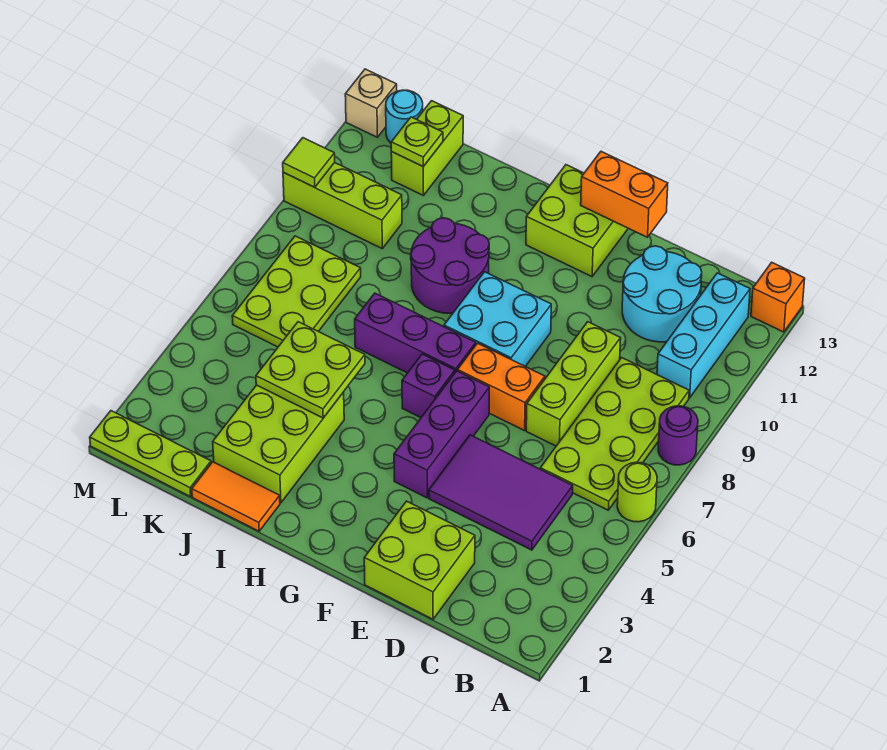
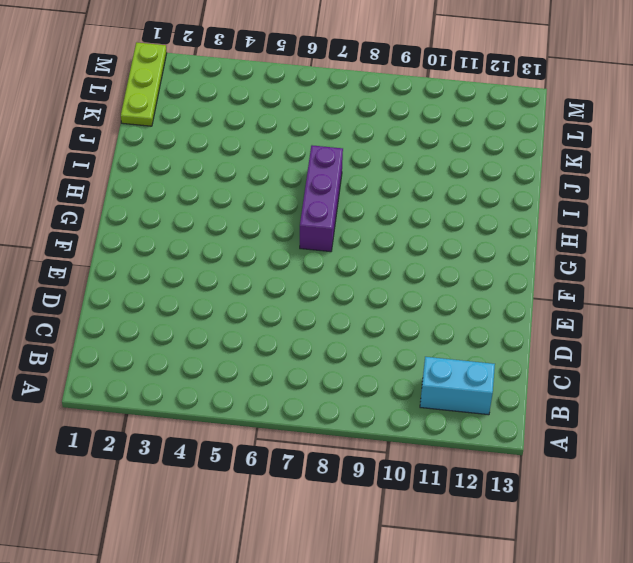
cyan 1x2 brick [420,357,495,415] -> cyan 1x3 brick [657,273,750,398]
none -> lime 1x1 round brick [617,462,657,522]
none -> purple 1x1 round brick [658,406,698,465]
none -> orange 1x1 brick [751,262,805,332]

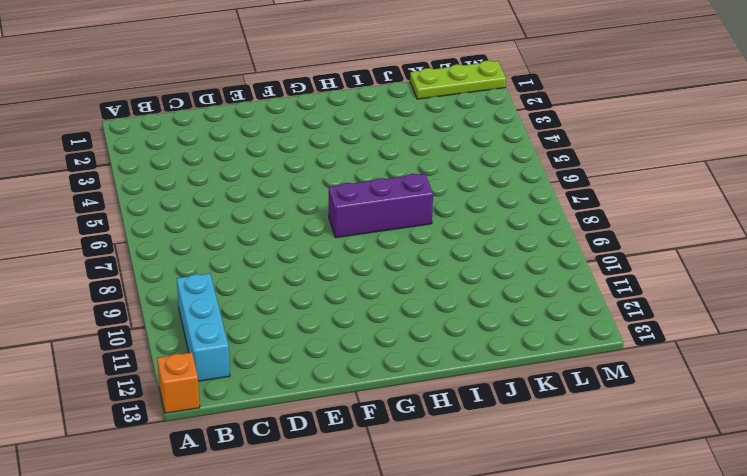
none -> lime 1x1 round brick [617,462,657,522]
none -> purple 1x1 round brick [658,406,698,465]
none -> lime 2x4 plate [540,358,689,510]

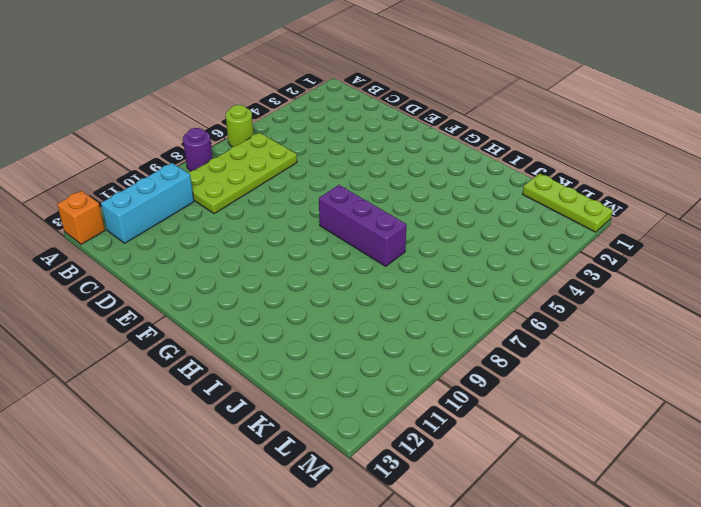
none -> purple 2x3 tile [429,435,573,550]
none -> cyan 2x2 round brick [622,246,702,342]
none -> lime 2x2 brick [364,501,475,619]

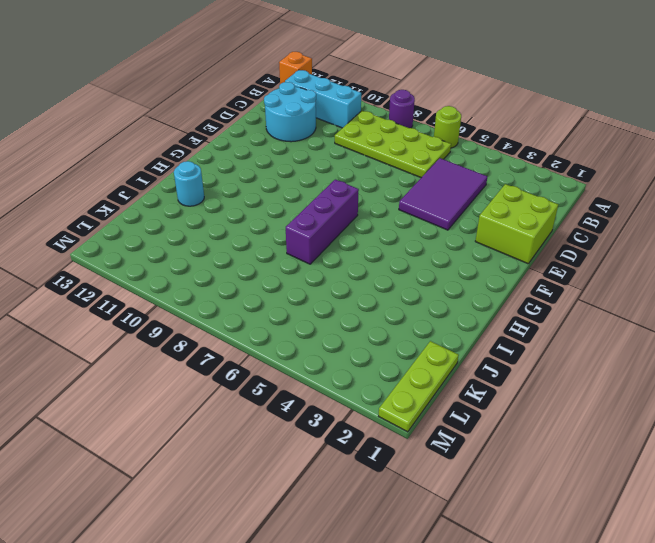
cyan 1x1 round brick [174,161,204,206] -> cyan 1x1 round brick moved to [386,90,423,143]
none -> lime 1x3 brick [526,322,621,446]
none -> orange 1x2 brick [458,343,545,431]
none -> purple 1x3 brick [394,371,489,498]

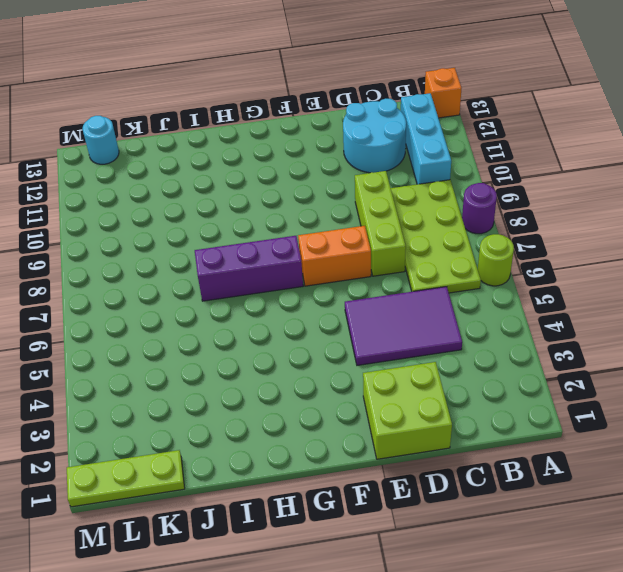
none -> purple 1x3 brick [394,371,489,498]
none -> cyan 2x2 brick [444,272,551,366]
none -> lime 2x2 brick [526,165,628,277]

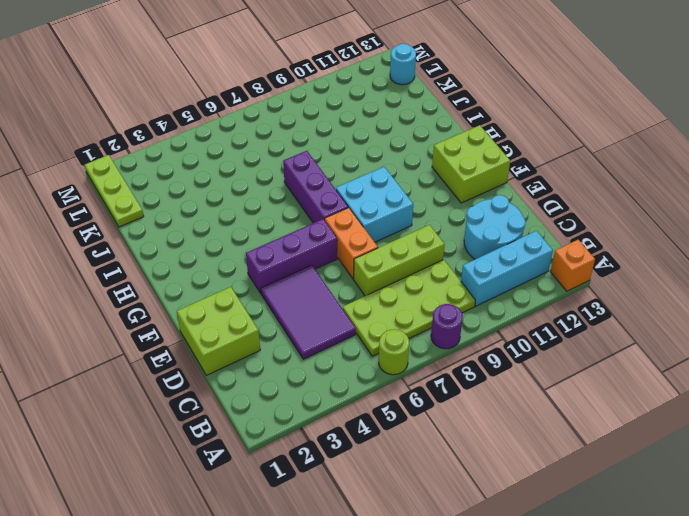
none -> purple 1x1 brick [402,354,455,418]
none -> purple 2x2 round brick [411,218,489,313]
none -> orange 1x2 tile [192,462,280,531]

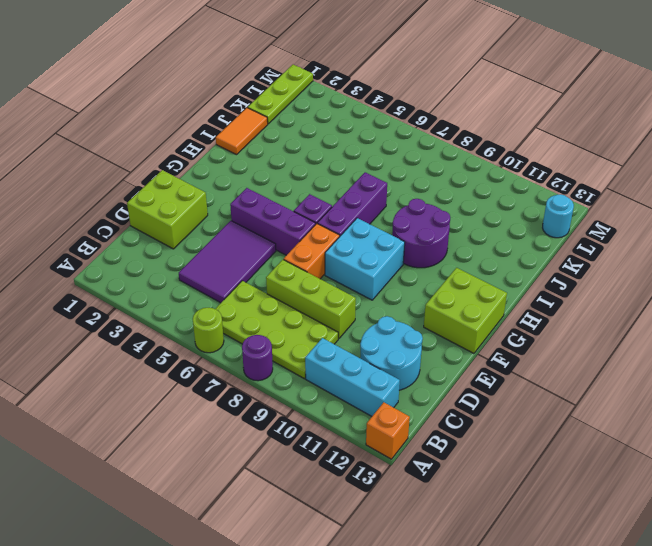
none -> lime 2x3 brick [213,385,344,503]
none -> lime 2x3 plate [232,236,361,347]
none -> lime 1x3 brick [283,163,402,248]

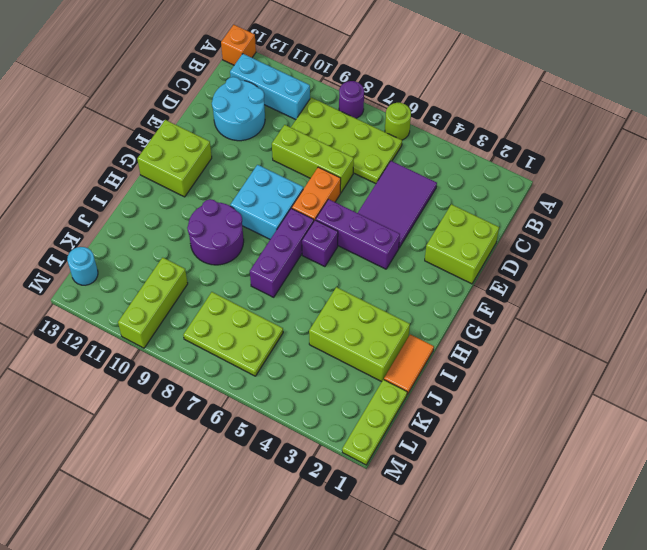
none -> lime 1x2 brick [391,101,463,196]
none -> tan 1x1 brick [345,69,397,137]
none -> orange 1x2 brick [581,152,668,237]

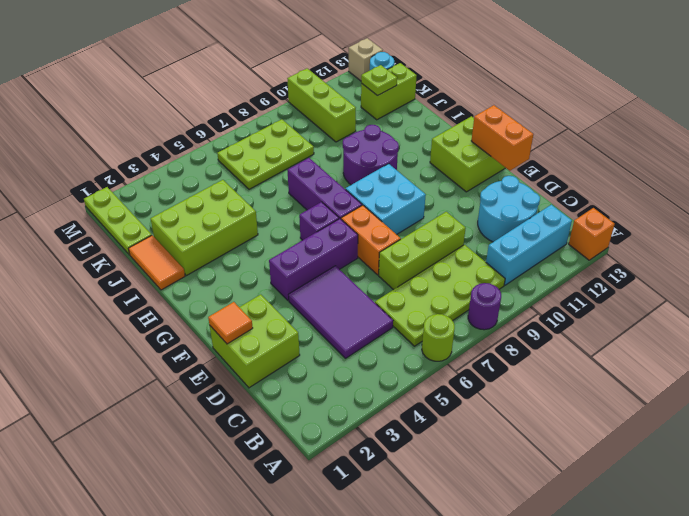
orange 1x1 tile [208,302,253,344] -> none
none -> lime 2x2 plate [256,322,365,418]
none -> lime 1x1 tile [283,138,335,187]

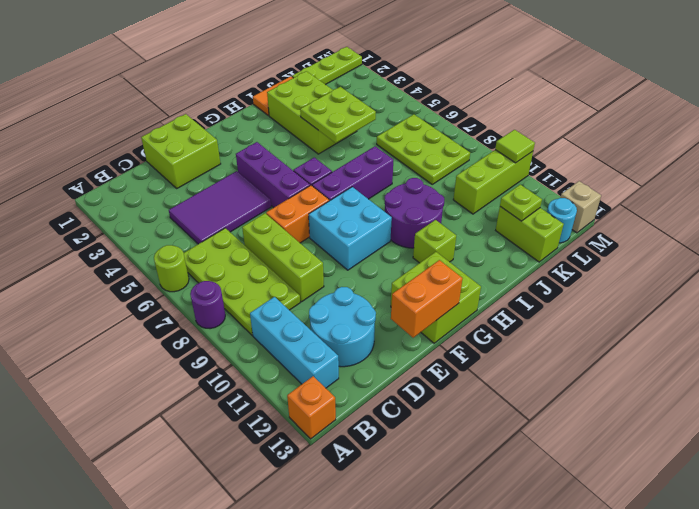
lime 1x1 brick [413,220,456,263] -> none

